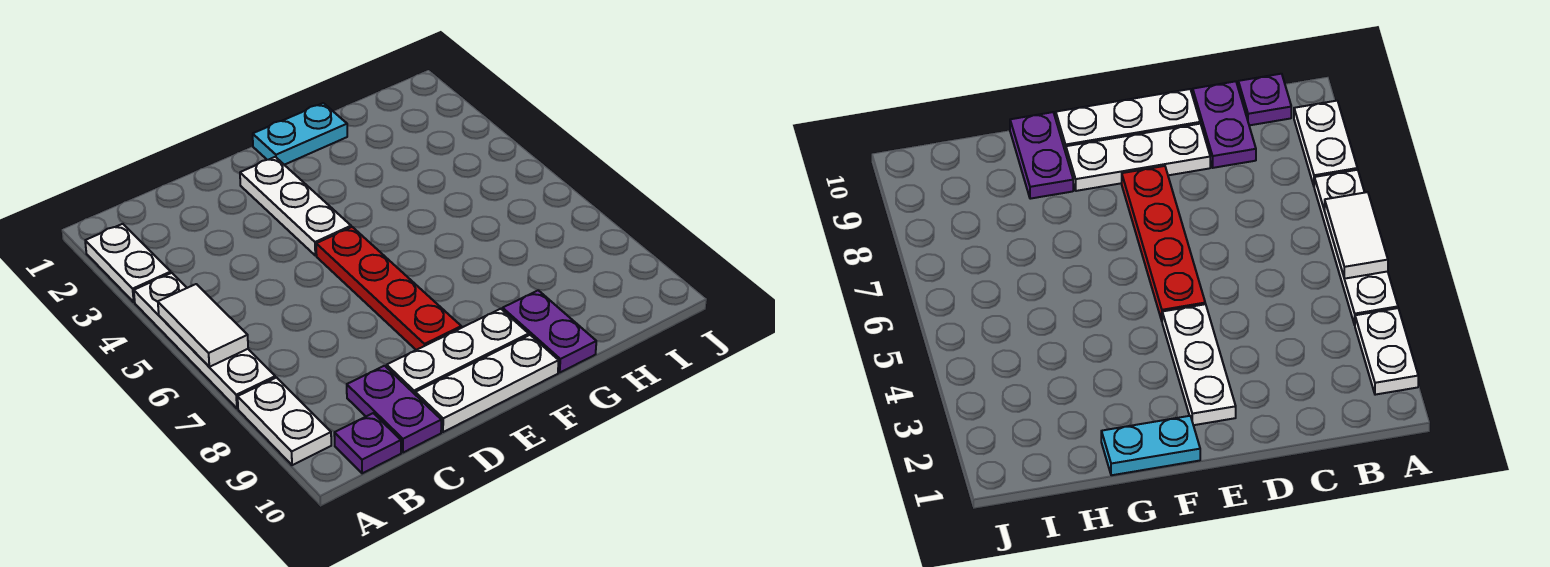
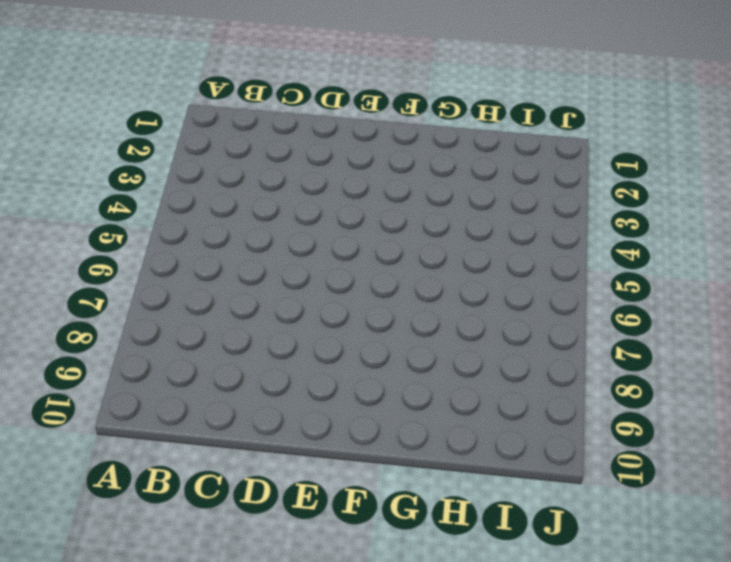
none -> white 1x2 plate [85,224,171,302]
none -> white 1x4 plate [134,273,275,408]
none -> white 1x2 plate [238,378,331,465]

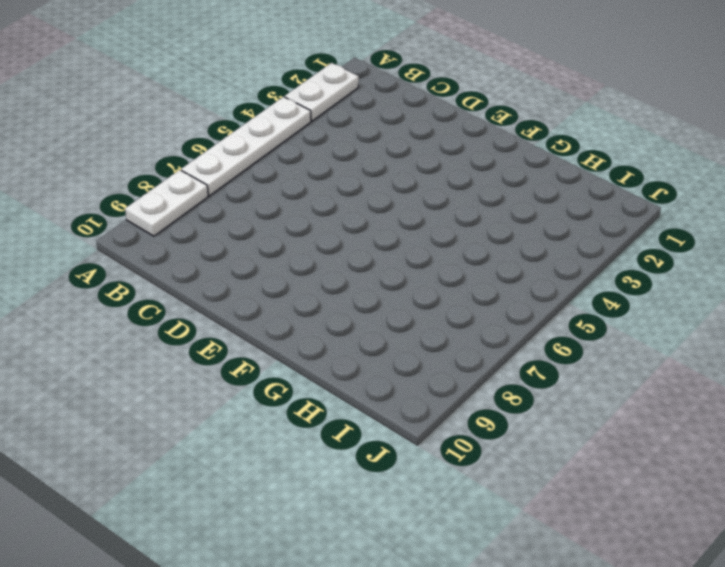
none -> purple 1x1 plate [334,413,401,473]
none -> purple 1x2 plate [347,366,441,453]
none -> white 1x3 plate [387,309,529,394]

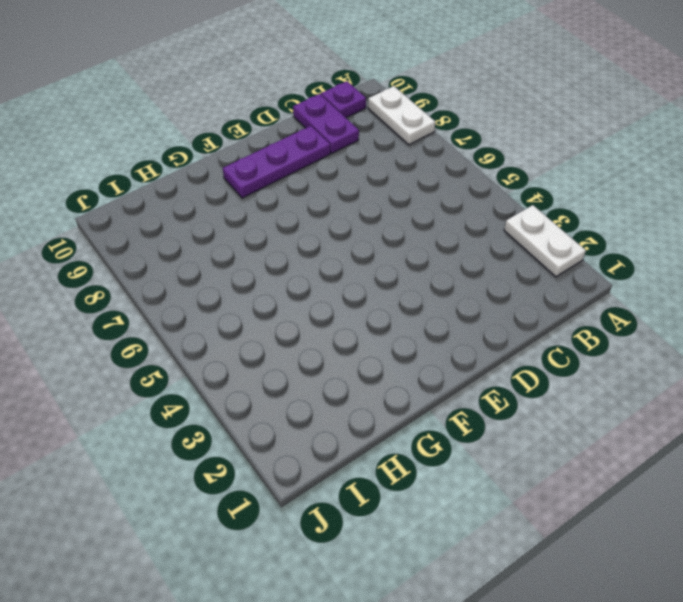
purple 1x3 plate [223,126,330,198] -> white 1x3 plate [387,309,529,394]
none -> white 1x4 plate [134,273,275,408]
none -> white 1x3 plate [415,335,559,432]
none -> white 1x3 plate [240,157,351,256]

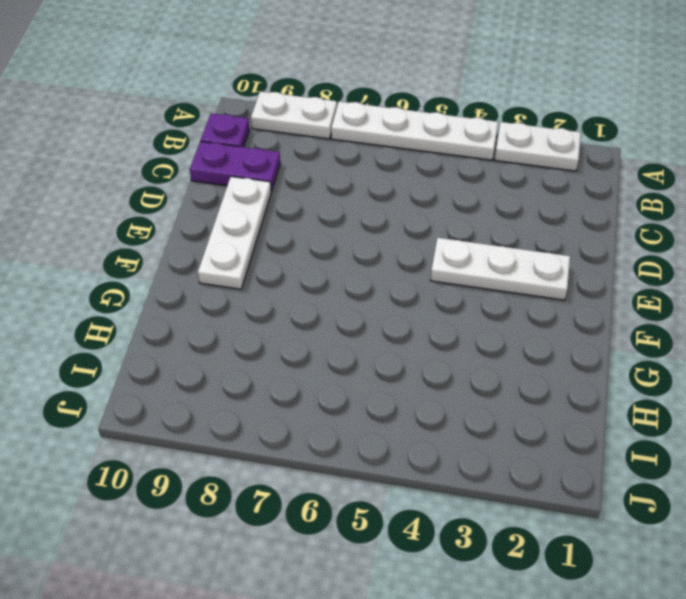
none -> white 1x3 plate [415,335,559,432]
none -> red 1x4 plate [316,227,461,350]
none -> cyan 1x2 plate [253,103,347,165]

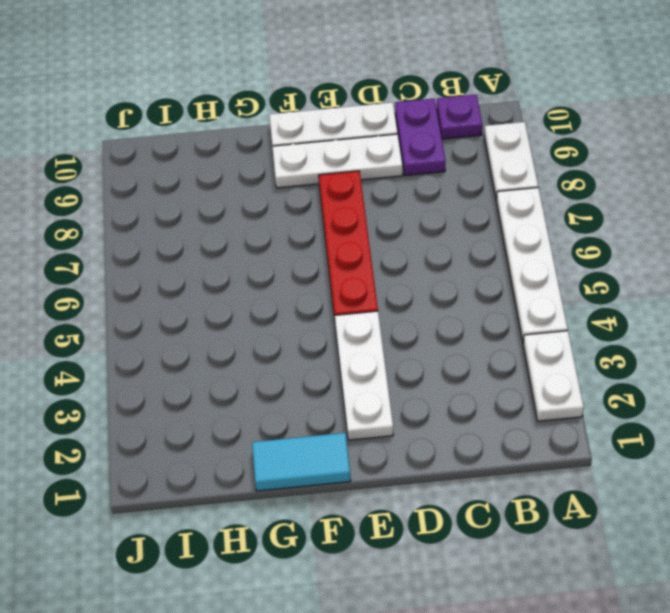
cyan 1x2 tile [252,433,351,491] -> cyan 1x2 plate [253,103,347,165]
none -> purple 1x2 plate [503,290,596,372]
none -> white 1x2 tile [158,284,248,367]

